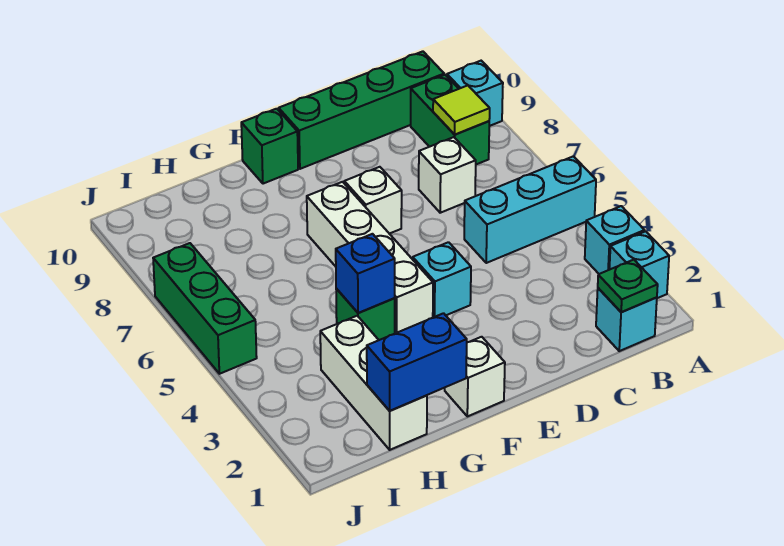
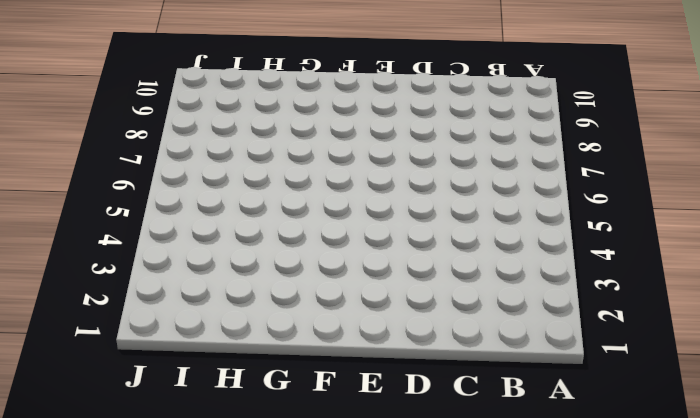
none -> cyan 1x1 brick [609,231,669,298]
none -> cyan 1x1 brick [585,206,645,274]
none -> cyan 1x3 brick [464,156,596,263]

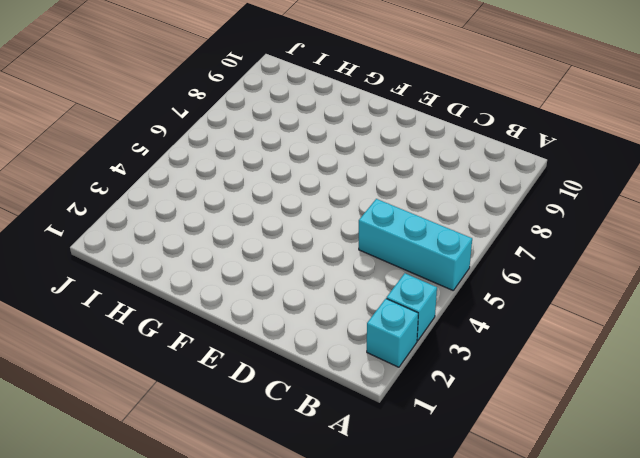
none -> cyan 1x1 brick [447,61,503,126]
none -> cyan 1x1 brick [596,288,657,351]
none -> green 1x2 brick [411,75,489,164]

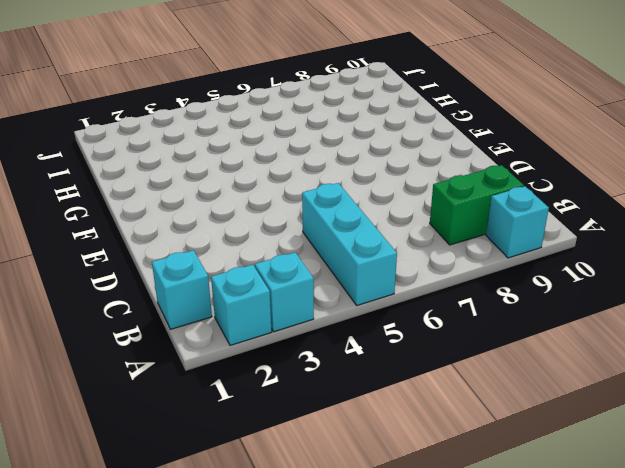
none -> green 1x4 brick [279,51,444,169]
none -> white 1x1 brick [419,137,476,213]
none -> cyan 1x1 brick [413,242,471,317]

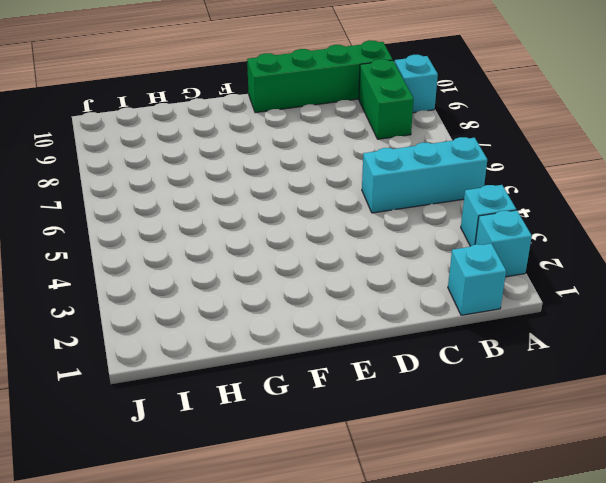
none -> white 1x1 brick [419,137,476,213]
none -> cyan 1x1 brick [413,242,471,317]
none -> white 1x1 brick [344,167,402,234]

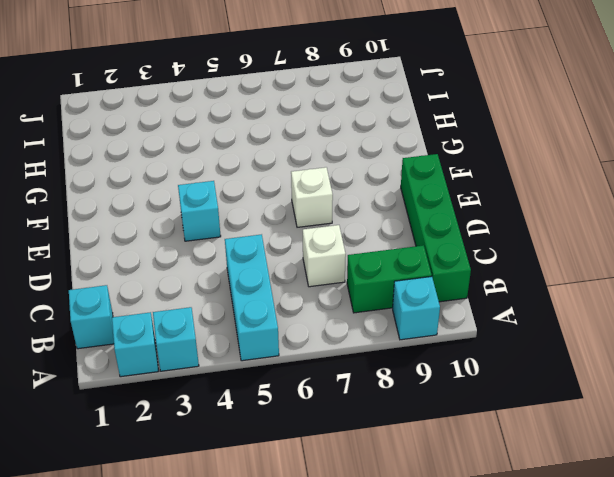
none -> white 1x1 brick [445,337,505,416]
none -> white 1x4 brick [307,182,433,333]
none -> green 1x1 brick [241,109,298,184]

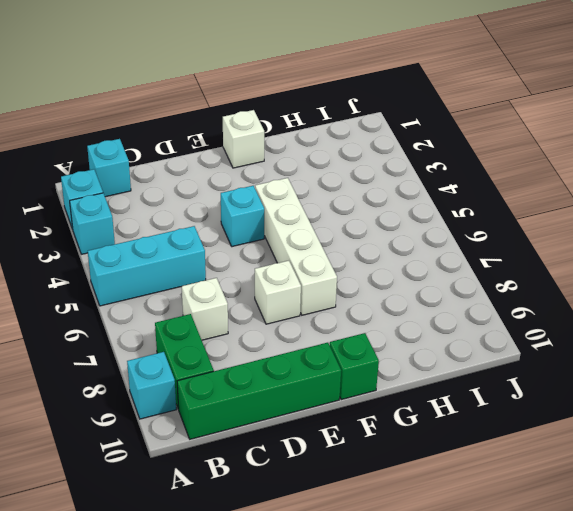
none -> green 1x1 brick [336,289,395,340]
none -> white 1x3 brick [320,316,427,450]
none -> green 1x3 brick [153,243,257,374]

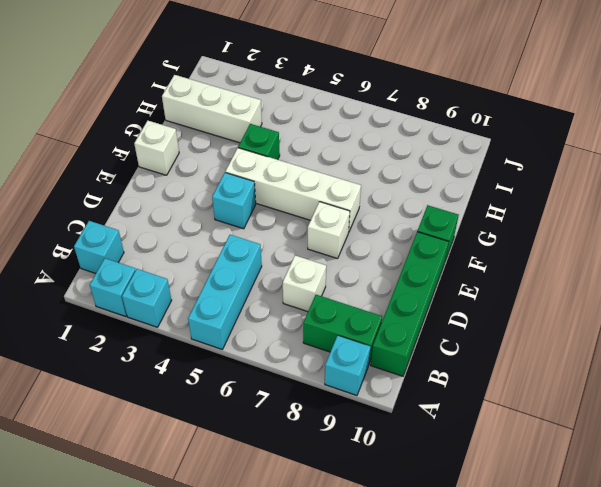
none -> green 1x3 brick [153,243,257,374]
none -> green 1x1 plate [598,260,658,312]
none -> lime 1x1 tile [433,85,490,135]

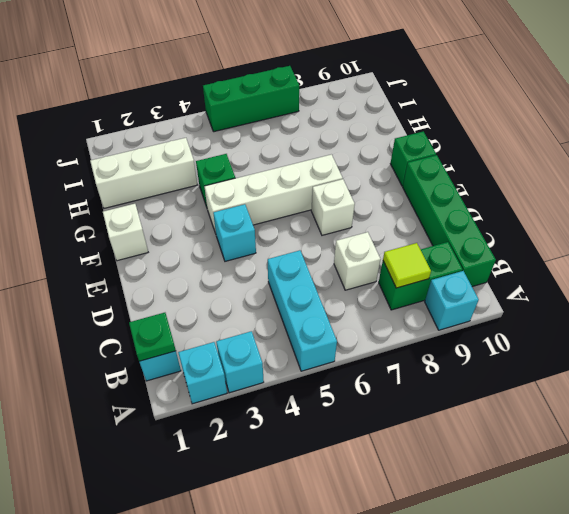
none -> blue 1x2 brick [367,313,467,411]
none -> blue 1x1 brick [336,234,395,313]

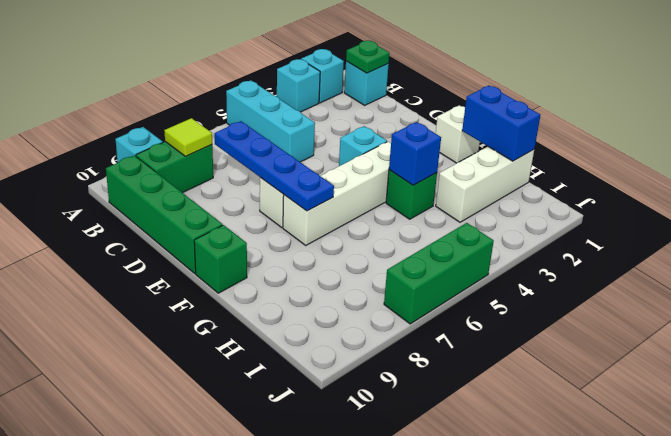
blue 1x4 plate [215,121,334,211] -> none
none -> white 1x1 brick [419,137,476,213]

